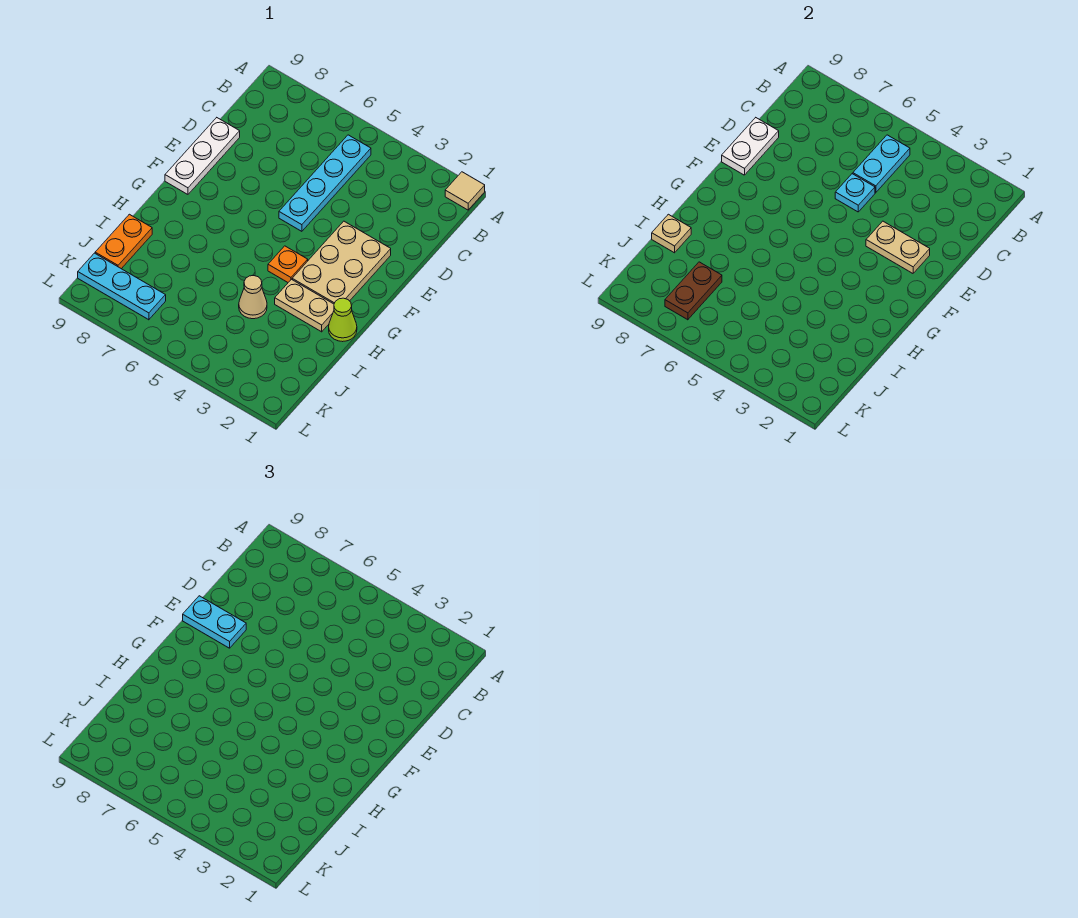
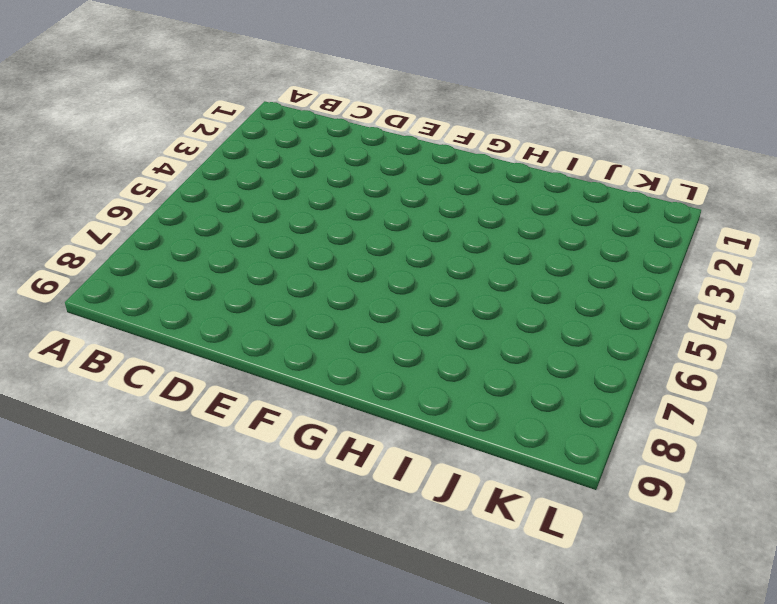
none -> tan 1x1 tile [445,172,485,210]
none -> cyan 1x4 plate [279,135,371,231]
none -> white 1x3 plate [165,118,240,194]

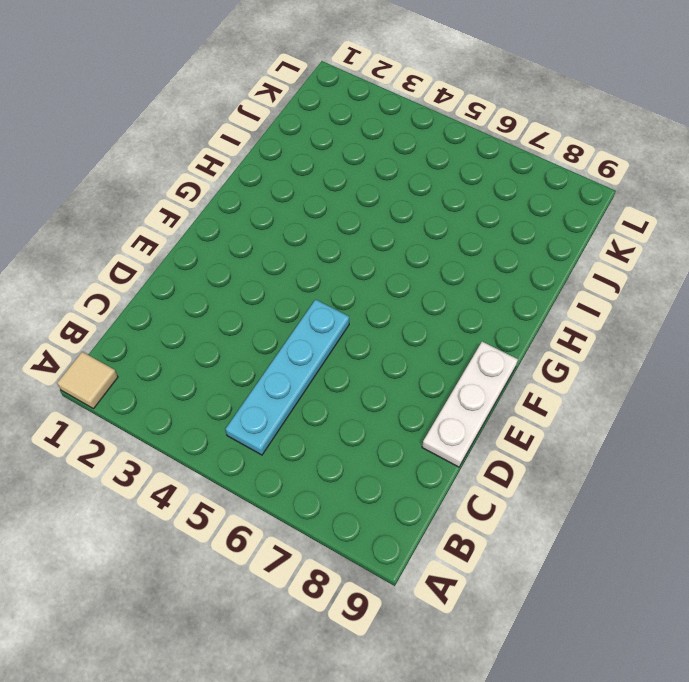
none -> tan 2x3 plate [292,221,391,304]
none -> orange 1x1 plate [268,246,308,282]
none -> lime 1x1 cone [329,298,357,342]

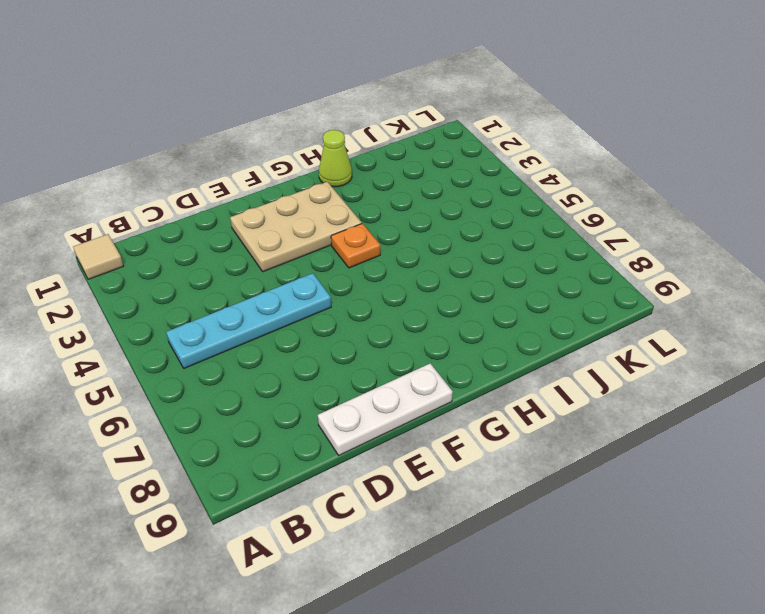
none -> tan 1x2 plate [275,279,334,332]
none -> tan 1x1 cone [239,276,267,319]
none -> orange 1x2 plate [95,214,152,269]

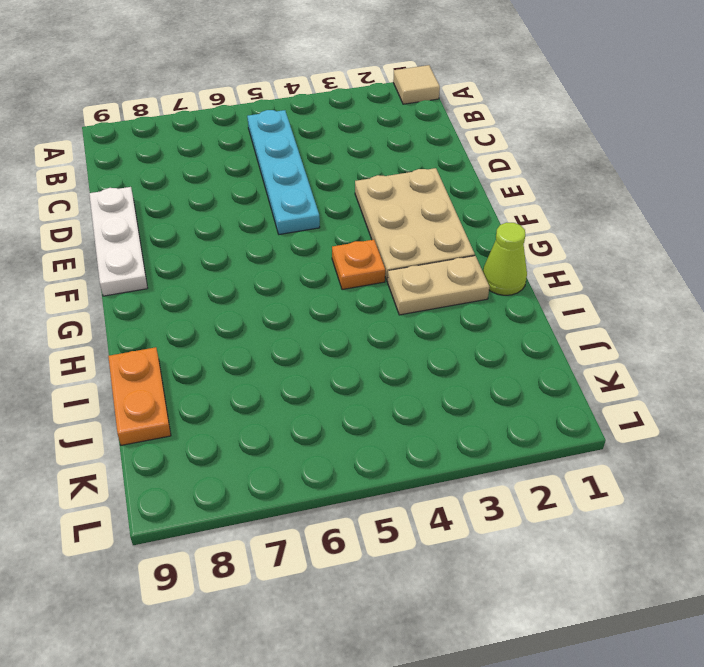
none -> tan 1x1 cone [239,276,267,319]
none -> cyan 1x3 plate [78,253,166,320]
none -> cyan 1x2 plate [853,135,910,193]

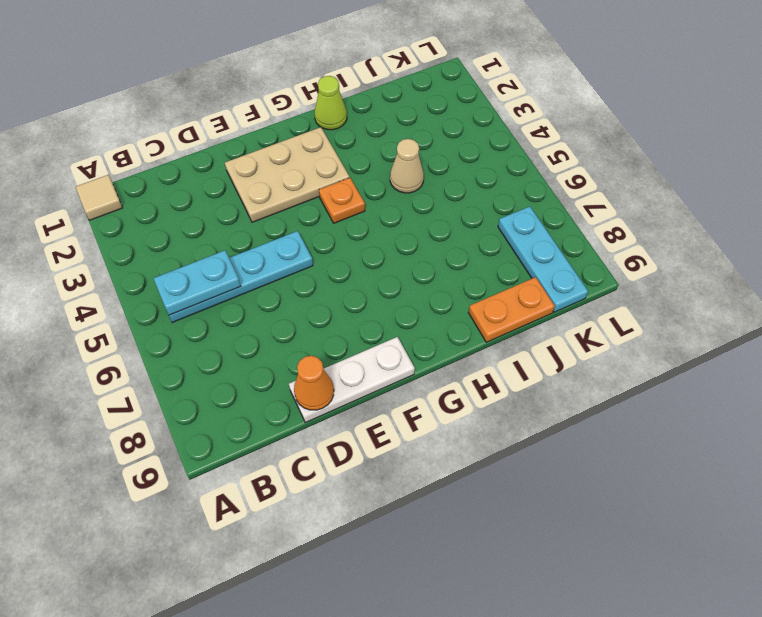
orange 1x1 cone [294,356,334,410] -> white 1x2 plate [722,118,779,175]
none -> tan 1x2 plate [275,279,334,332]
none -> cyan 1x1 plate [835,174,875,212]
none -> tan 1x2 plate [866,221,930,273]

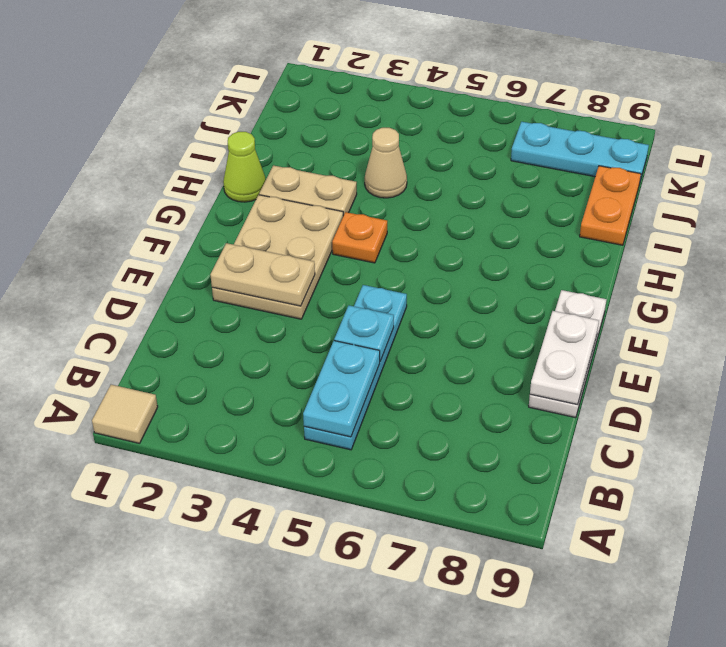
none -> tan 1x1 plate [652,214,691,253]
none -> brown 1x2 plate [665,262,722,320]
none -> cyan 1x2 plate [183,596,246,648]

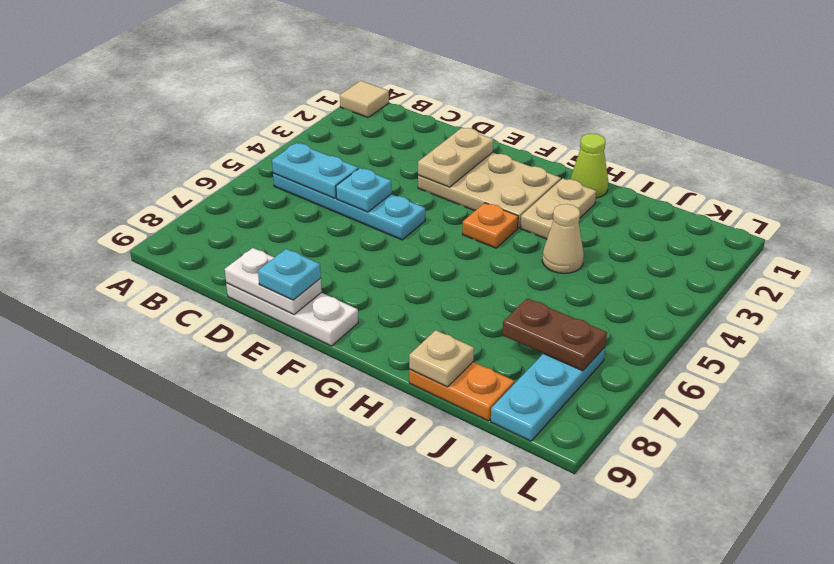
cyan 1x1 plate [258,249,321,300] -> cyan 1x2 plate [183,596,246,648]

